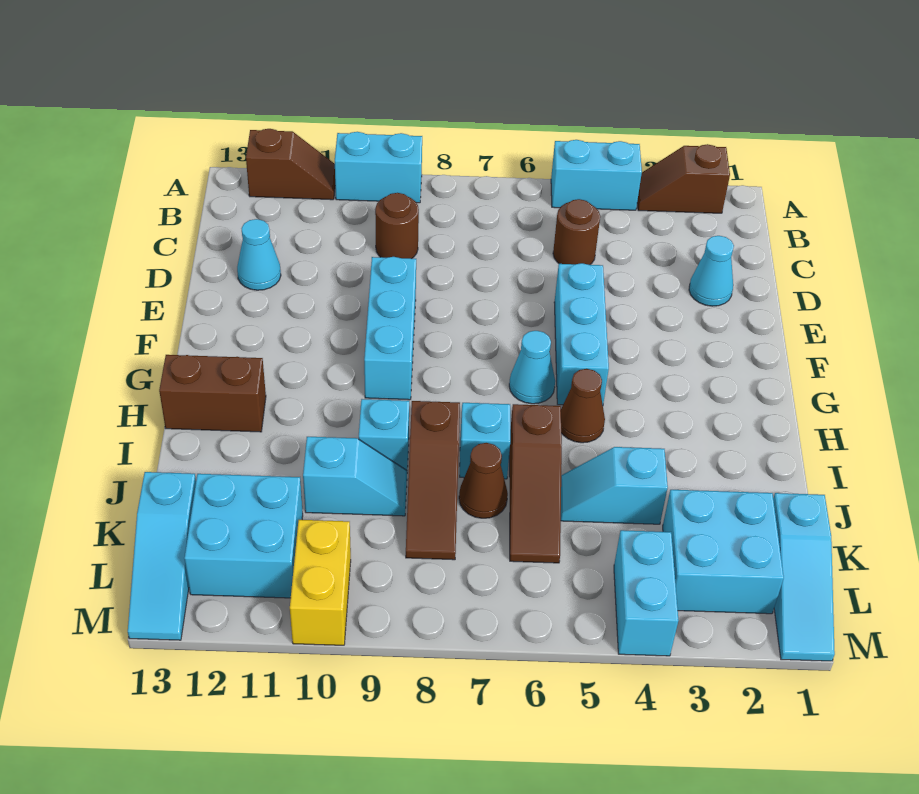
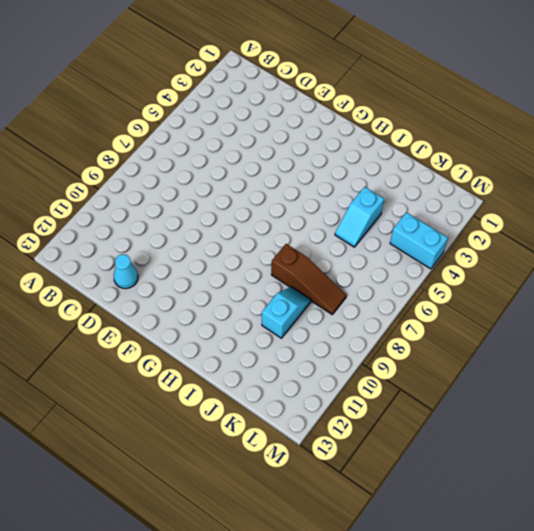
none -> brown 1x2 slope [637,144,730,213]
none -> cyan 1x2 brick [551,140,642,210]
none -> cyan 1x2 brick [335,132,422,203]

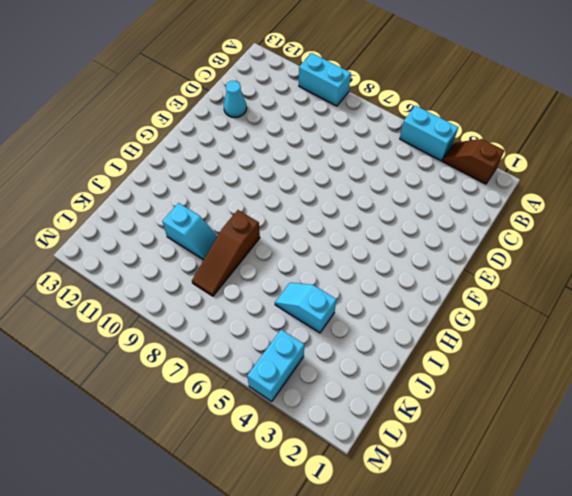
none -> brown 1x2 slope [246,129,335,200]
none -> brown 1x1 round brick [553,199,600,265]
none -> brown 1x1 round brick [375,193,419,259]

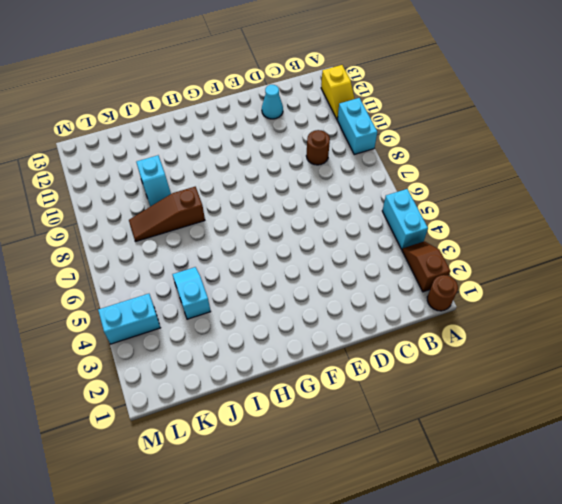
brown 1x1 round brick [427,275,458,311] -> brown 1x1 round brick moved to [553,199,600,265]
yellow 1x2 slope [321,65,354,120] -> brown 1x2 slope [246,129,335,200]
none -> cyan 1x1 cone [689,236,734,306]
none -> cyan 1x3 brick [554,263,609,405]
none -> cyan 1x3 brick [364,257,416,400]

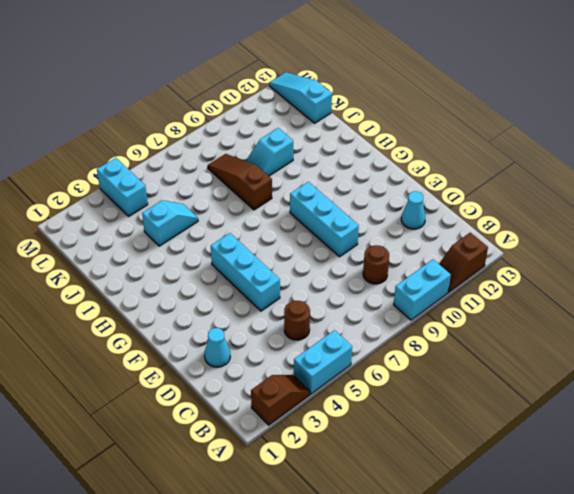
none -> cyan 1x1 cone [509,331,555,404]
none -> brown 1x1 cone [561,369,605,443]
none -> brown 1x2 brick [159,355,266,432]

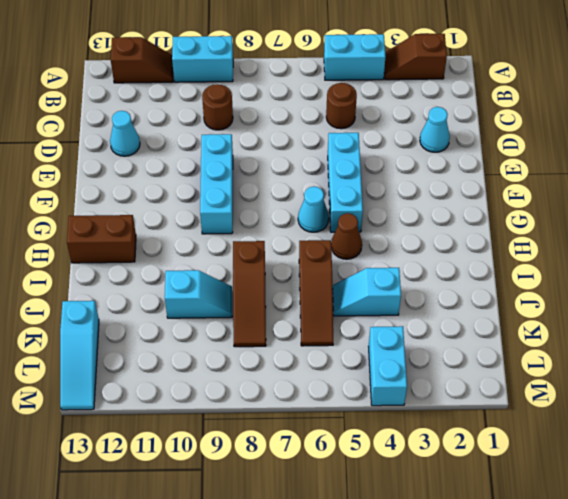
none -> cyan 1x1 brick [460,403,510,479]
none -> cyan 1x1 brick [359,399,409,470]
none -> brown 1x1 cone [459,443,508,518]

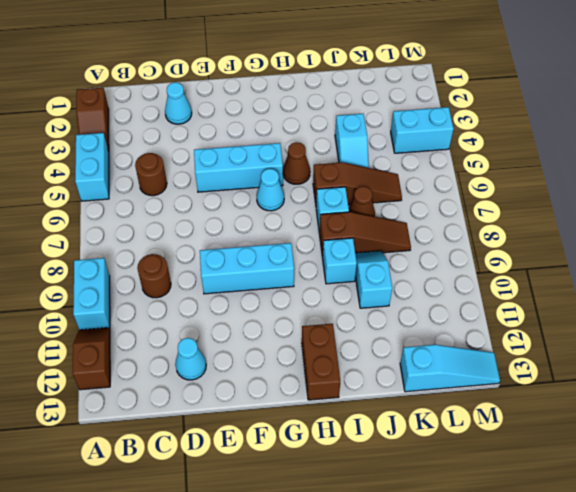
none -> cyan 1x3 slope [773,493,835,661]
none -> cyan 2x2 brick [663,490,784,614]
none -> cyan 2x2 brick [184,474,303,598]

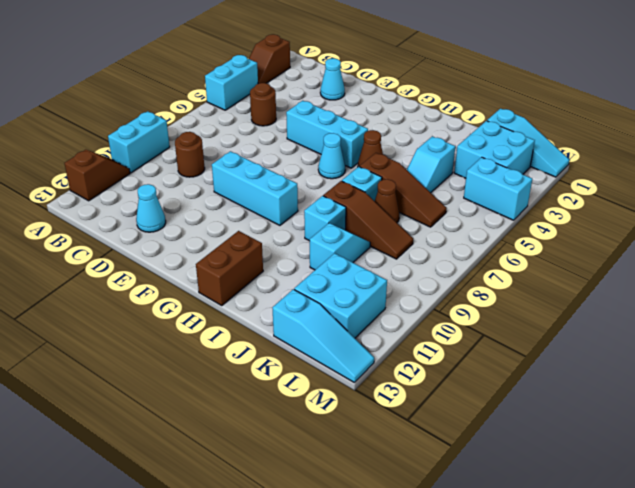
none -> yellow 1x2 brick [290,520,351,645]

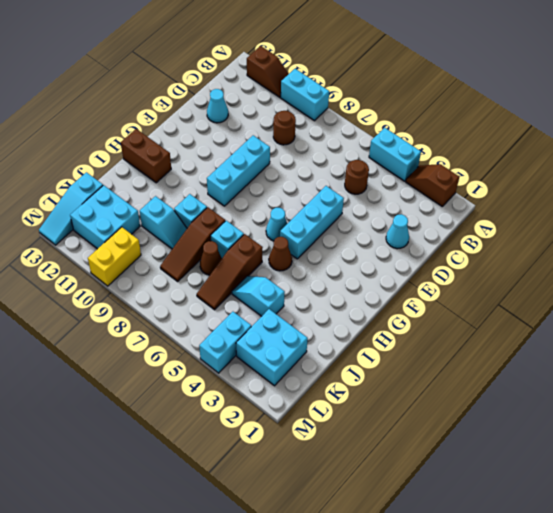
none -> cyan 1x3 slope [773,493,835,661]

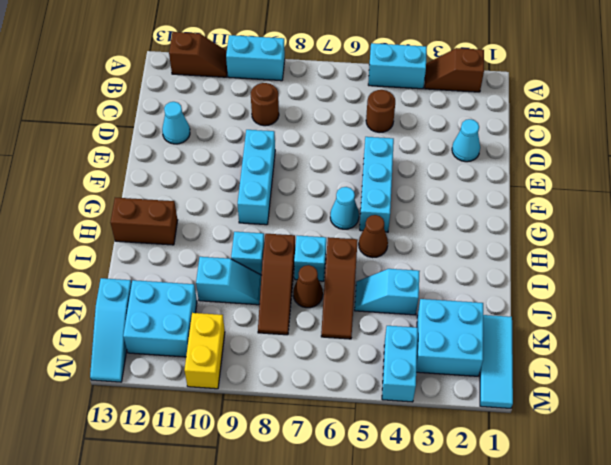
cyan 1x3 tile [480,315,513,408] -> cyan 1x3 slope [773,493,835,661]

